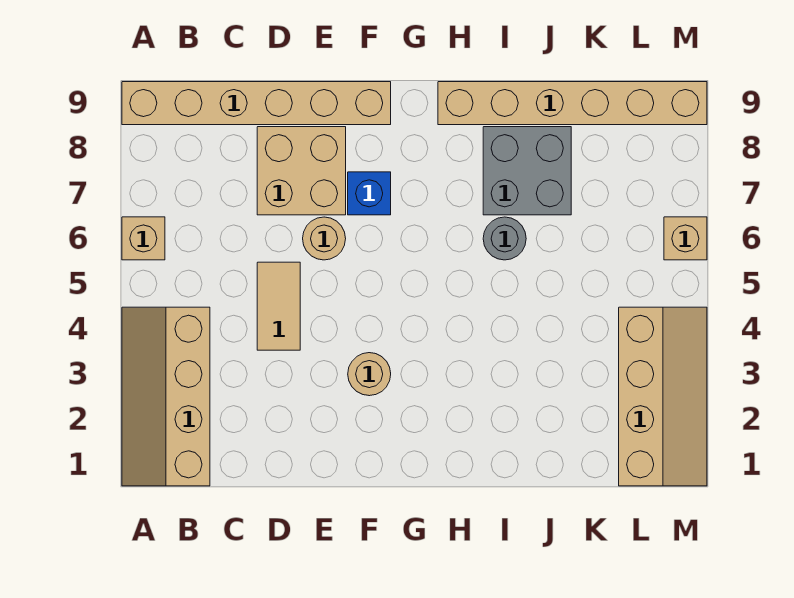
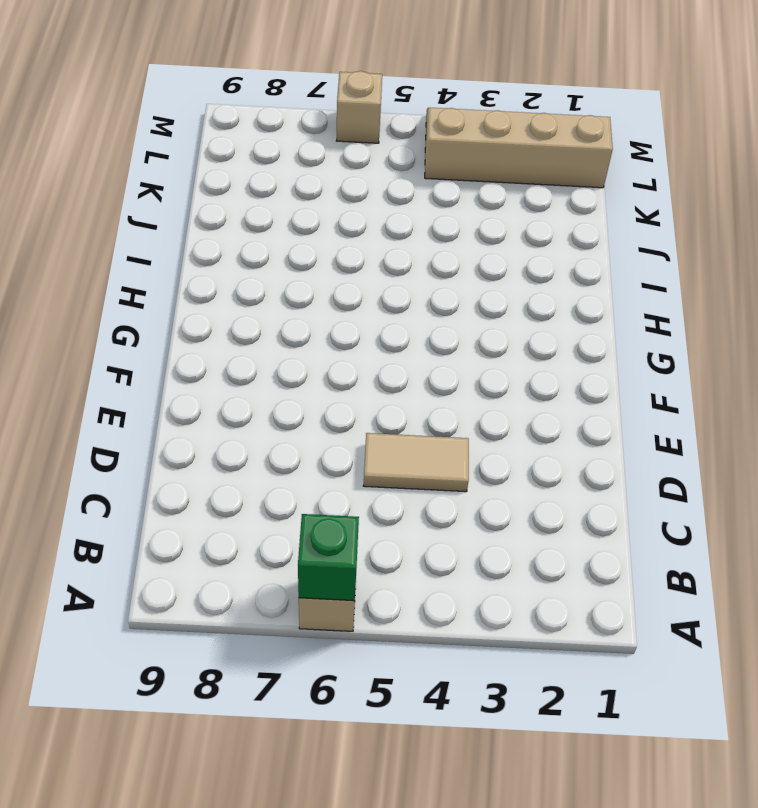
green 1x1 brick [298,514,359,601] -> none
none -> tan 2x4 slope [122,307,210,486]
none -> tan 1x6 brick [122,82,391,125]
none -> tan 2x2 brick [257,127,346,215]

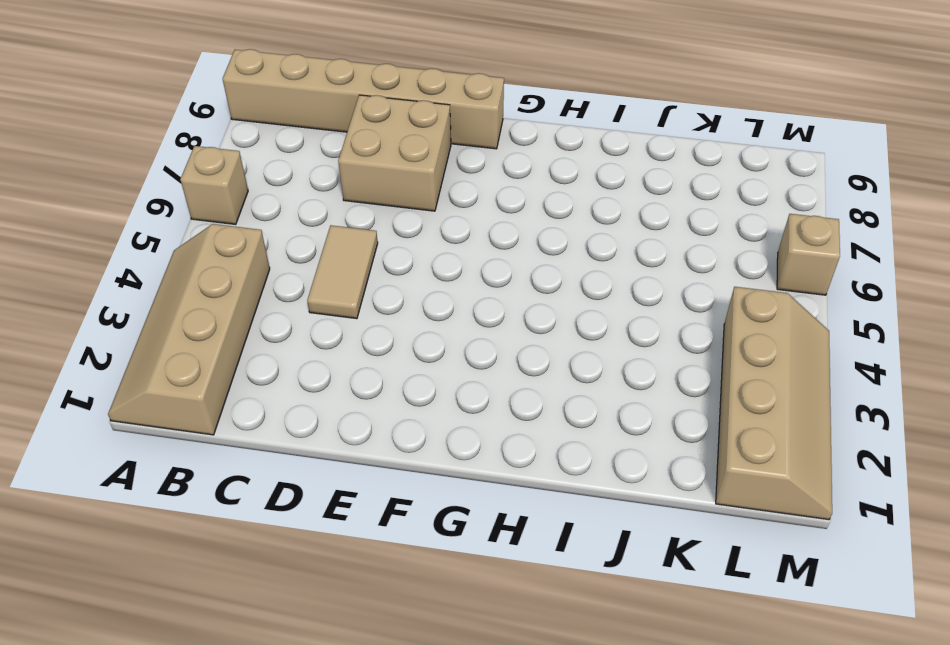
none -> tan 1x1 round brick [303,217,346,260]
none -> tan 1x1 round brick [348,353,391,396]
none -> blue 1x1 brick [348,172,391,215]

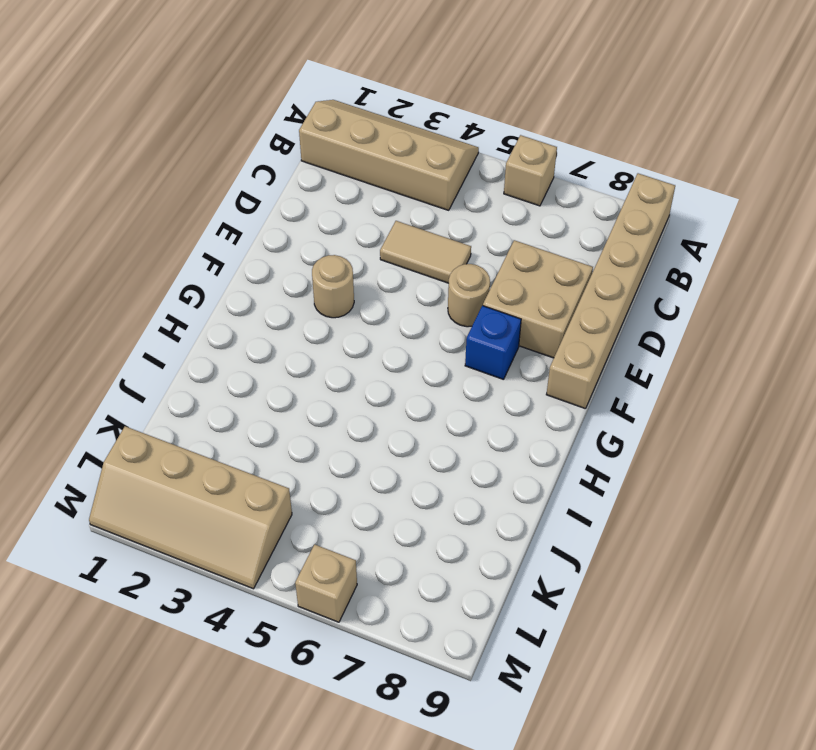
none -> tan 1x6 brick [438,82,707,125]
none -> grey 1x1 round brick [483,217,526,260]
none -> grey 2x2 brick [483,127,571,215]

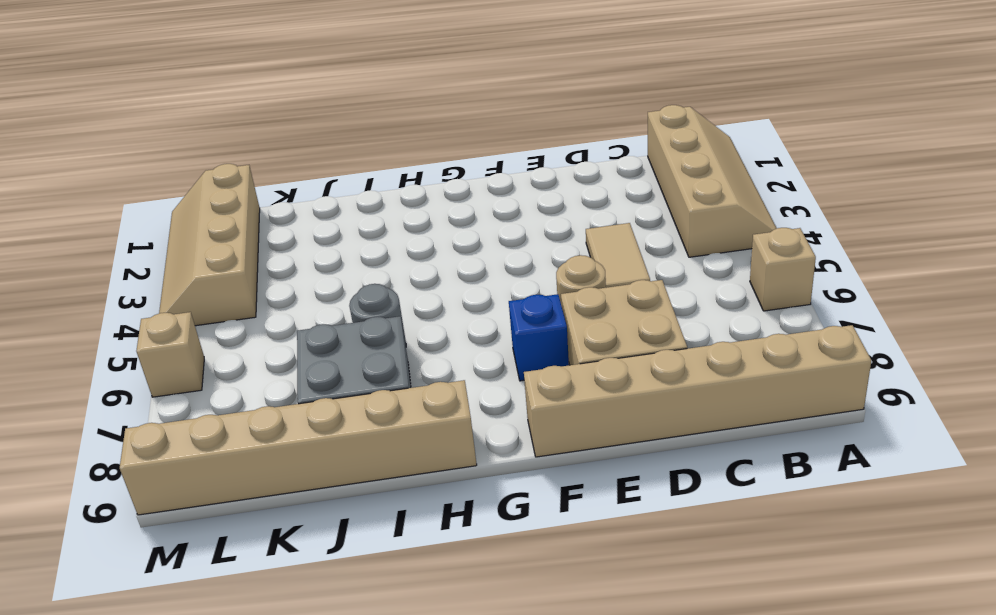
none -> tan 1x1 round brick [348,353,391,396]

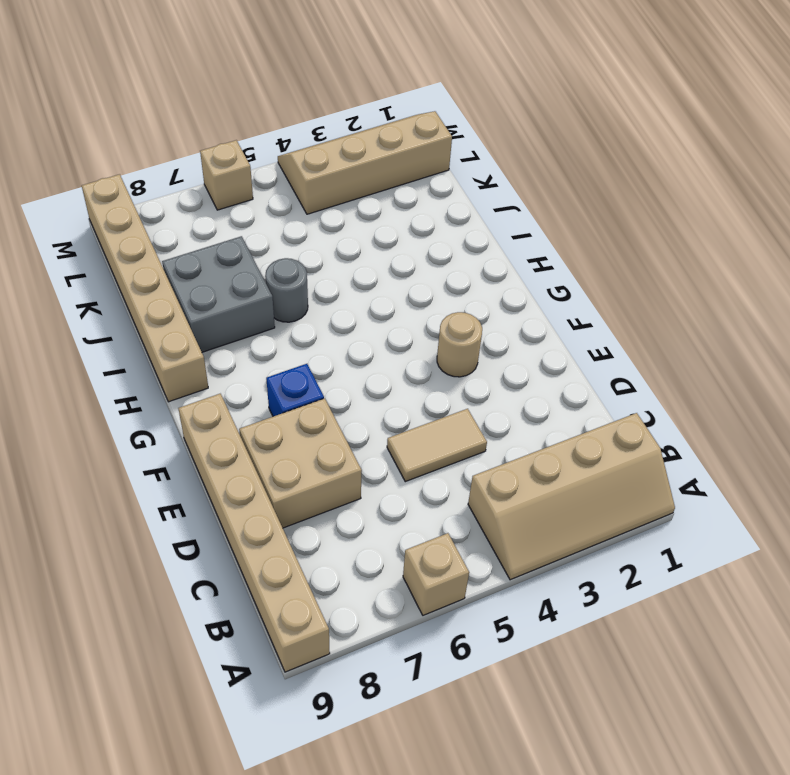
none -> tan 1x1 round brick [303,217,346,260]

